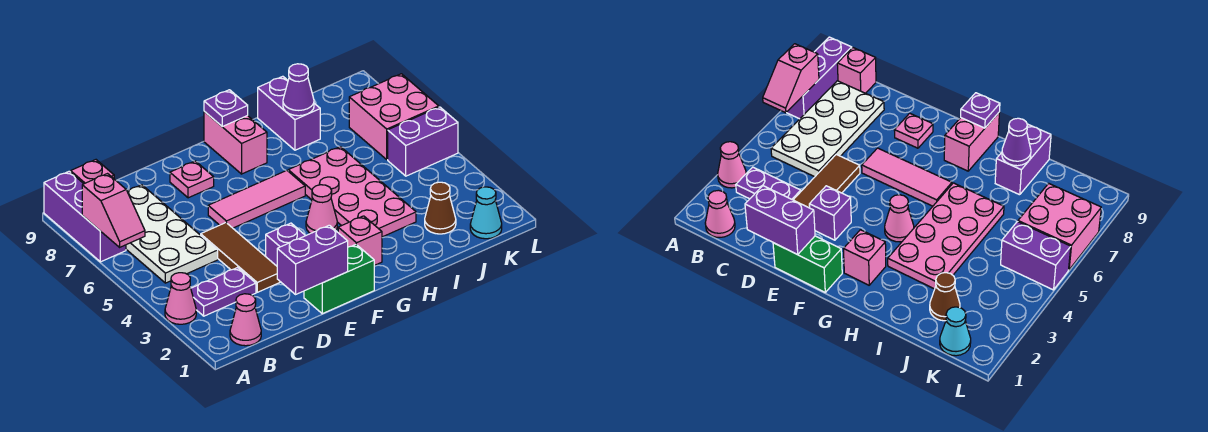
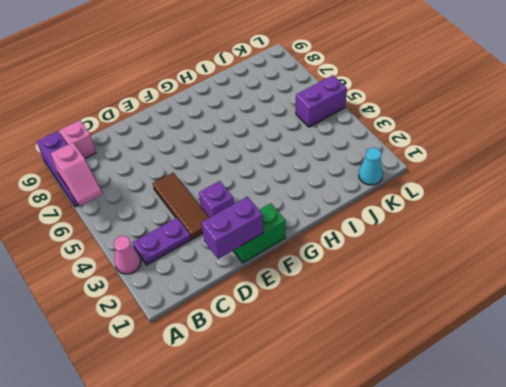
none -> pink 1x1 cone [230,294,261,346]
none -> white 2x4 plate [126,185,218,283]
none -> pink 1x3 tile [208,170,305,228]

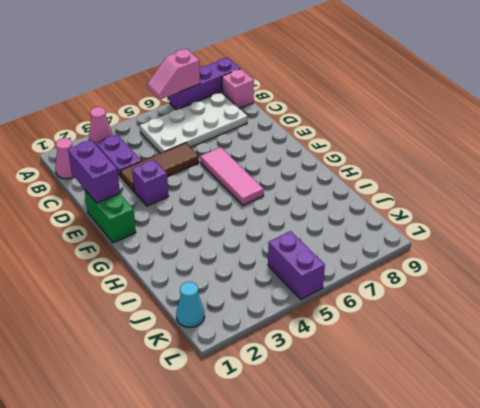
none -> pink 1x1 plate [170,161,214,198]
none -> pink 1x1 brick [338,216,382,266]
none -> pink 1x1 cone [306,185,337,233]

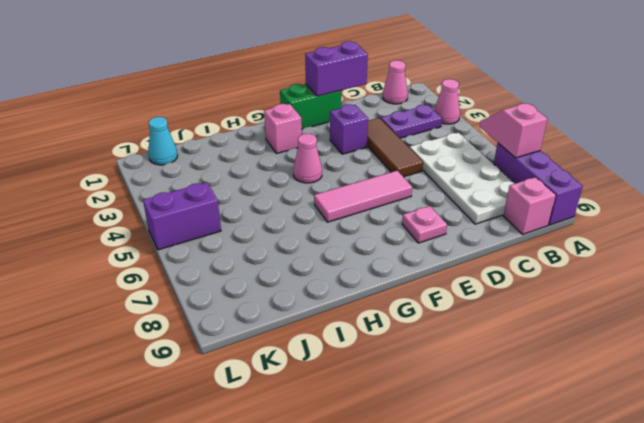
none -> pink 1x2 brick [204,112,267,174]
none -> pink 2x4 plate [288,147,416,237]
none -> purple 1x2 brick [258,76,320,150]

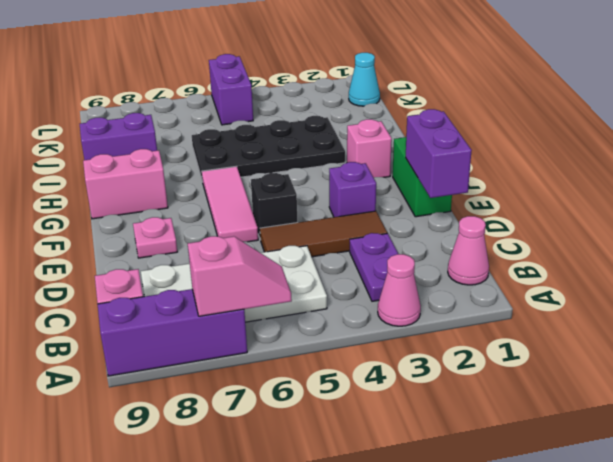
black 1x1 brick [251,173,298,238] -> none
black 2x4 plate [192,116,345,182] -> pink 2x4 plate [288,147,416,237]
none -> pink 1x1 cone [306,185,337,233]
none -> brown 1x1 cone [425,182,456,234]
none -> pink 2x2 brick [349,74,439,159]

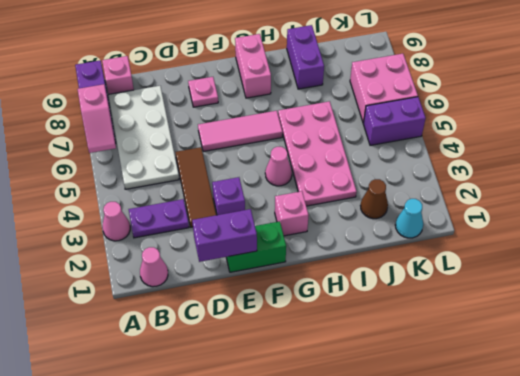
none -> purple 1x1 plate [204,90,248,126]
none -> purple 1x1 cone [283,64,314,116]

